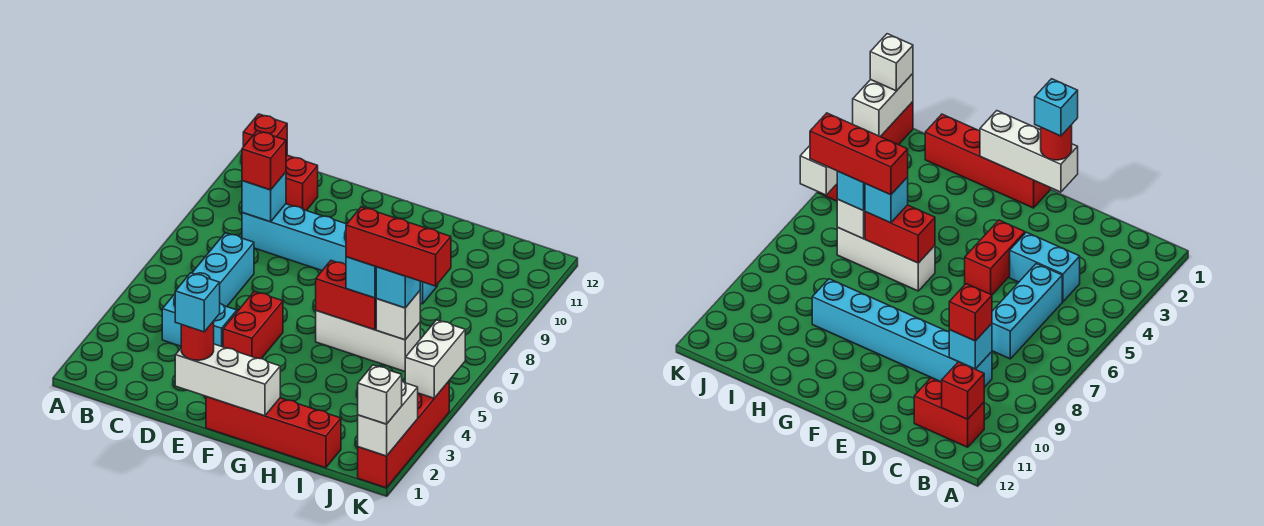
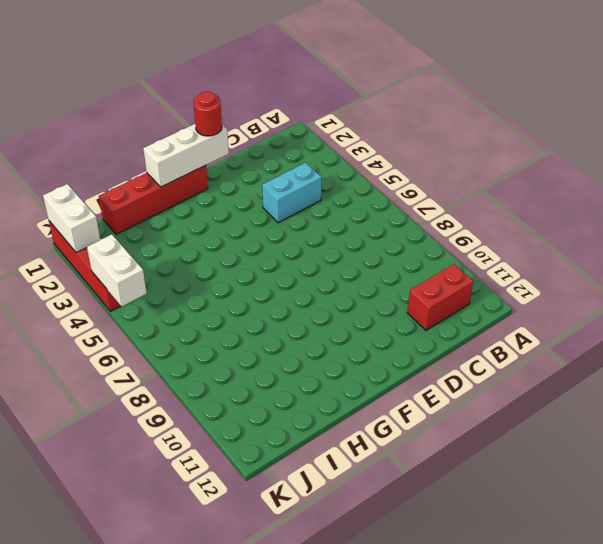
none -> cyan 1x3 brick [192,233,254,307]
none -> cyan 1x6 brick [242,204,438,304]
none -> red 1x2 brick [223,291,283,359]

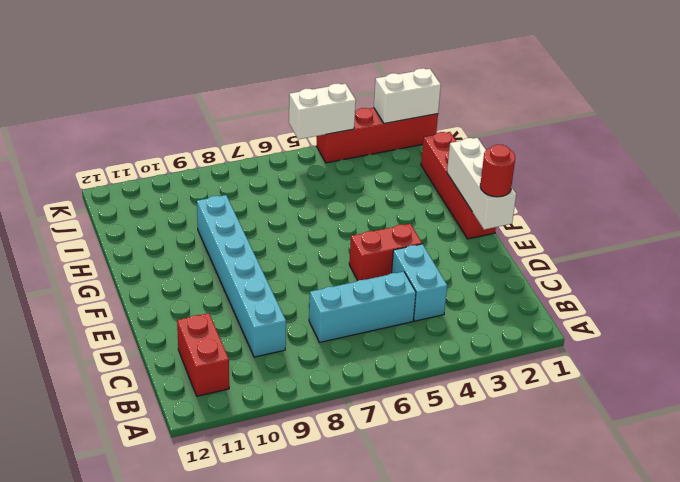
none -> white 1x3 brick [316,311,420,371]
none -> red 1x1 brick [243,114,287,156]
none -> cyan 1x1 brick [242,172,286,222]

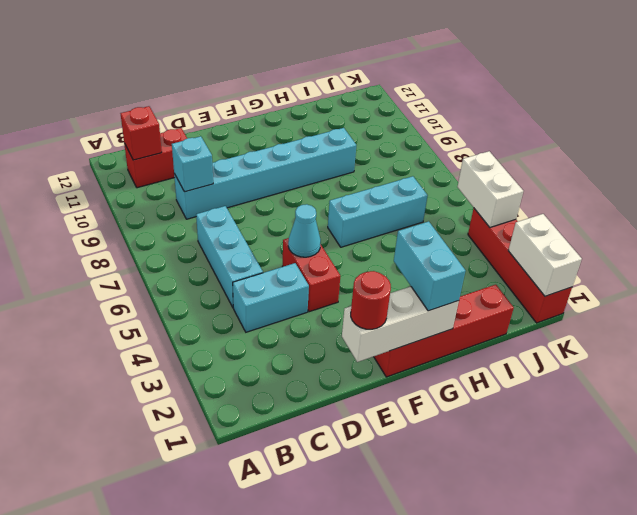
cyan 1x1 cone [288,204,321,257] -> none
cyan 1x2 brick [394,221,465,311] -> none
cyan 1x3 brick [328,176,428,247] -> white 1x3 brick [316,311,420,371]
none -> red 1x2 brick [316,261,377,330]
none -> white 1x1 brick [376,291,420,340]
none -> red 1x1 brick [242,131,286,190]

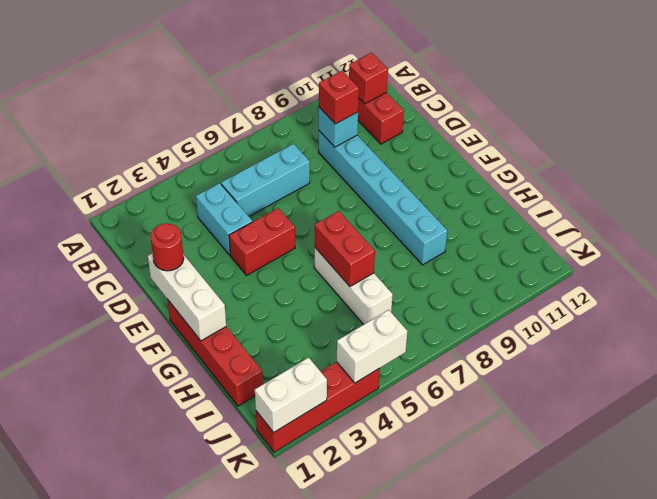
none -> white 1x1 brick [376,291,420,340]
none -> cyan 1x1 brick [346,257,376,298]
none -> cyan 1x1 brick [376,267,420,308]

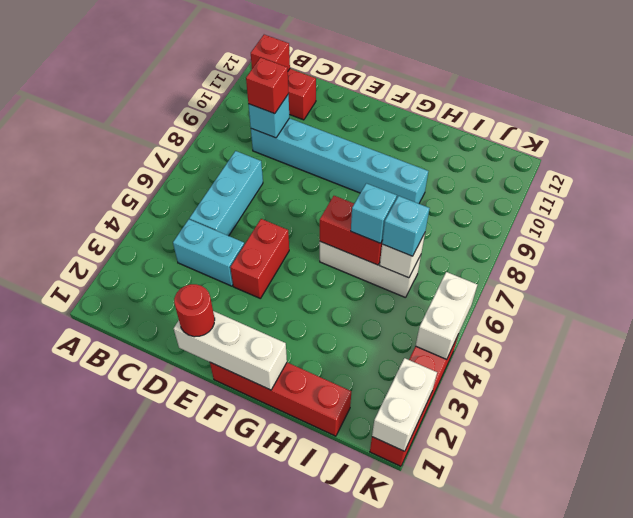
none -> white 1x1 brick [358,365,402,424]
none -> cyan 1x1 brick [175,273,220,332]
none -> red 1x3 brick [346,207,451,286]

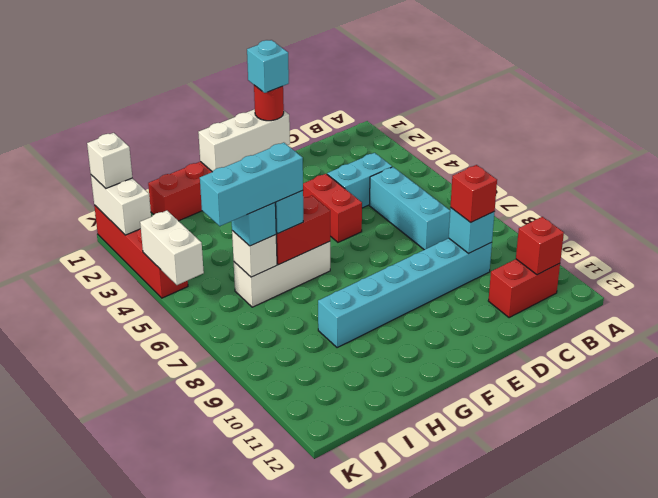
cyan 1x3 brick [200,143,303,226] -> red 1x3 brick [346,207,451,286]

